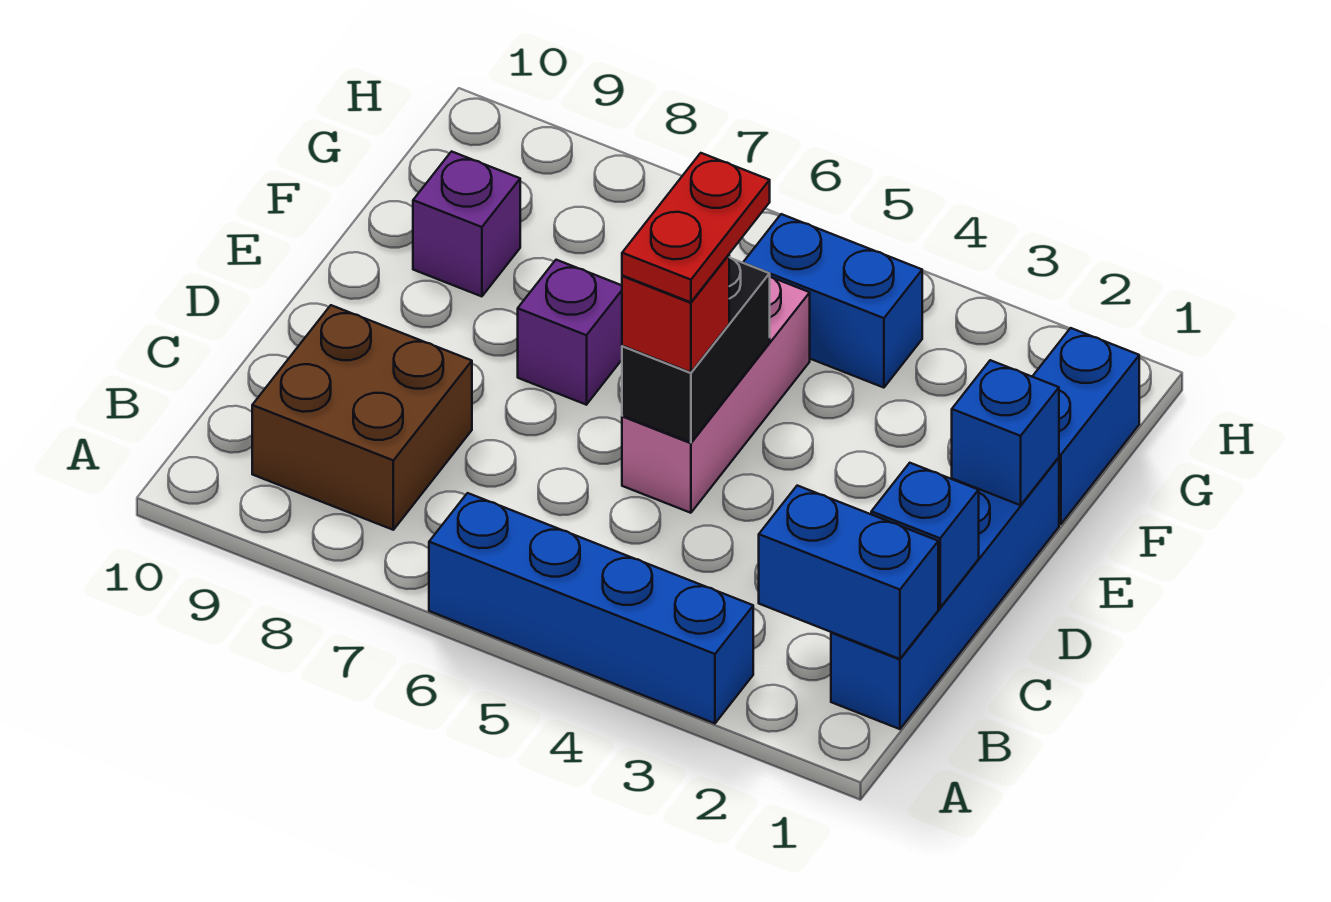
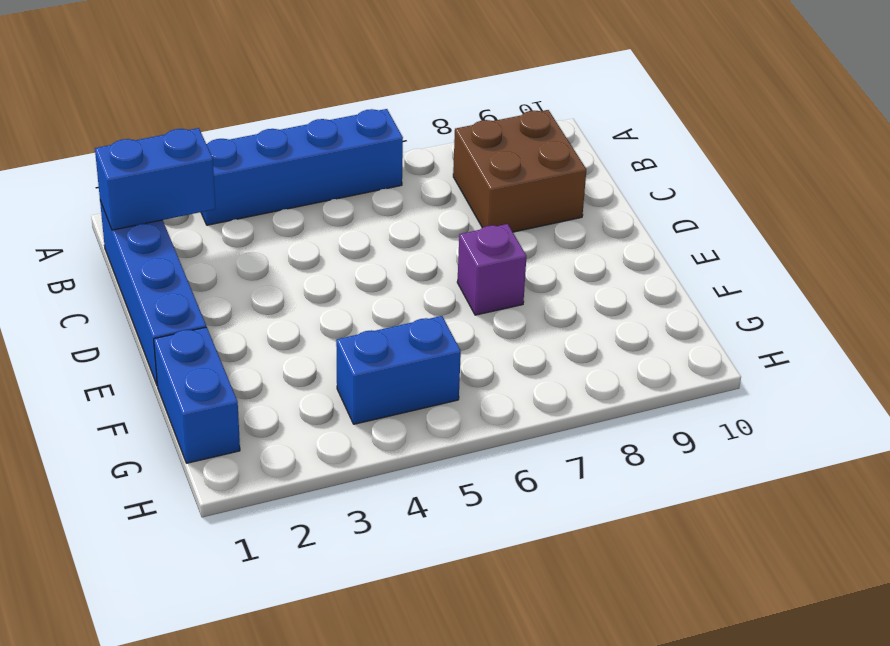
none -> pink 1x3 brick [622,277,810,513]
none -> purple 1x1 brick [413,152,520,296]
none -> blue 1x1 brick [871,463,979,608]

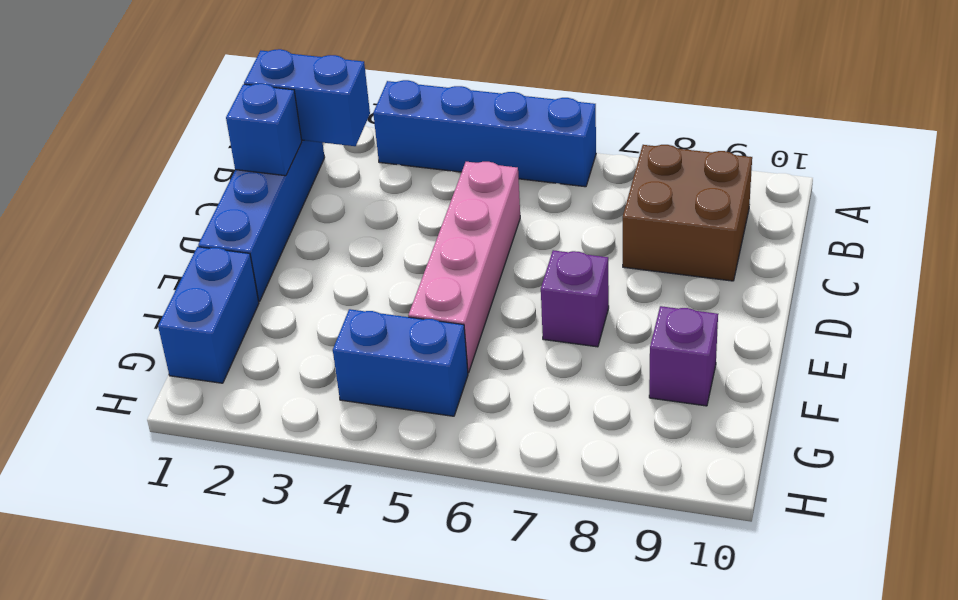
pink 1x4 brick [408,162,520,373] -> pink 1x3 brick [622,277,810,513]
none -> black 1x2 brick [622,257,770,443]
none -> blue 1x1 brick [952,360,1059,505]
none -> red 1x1 brick [622,255,729,372]

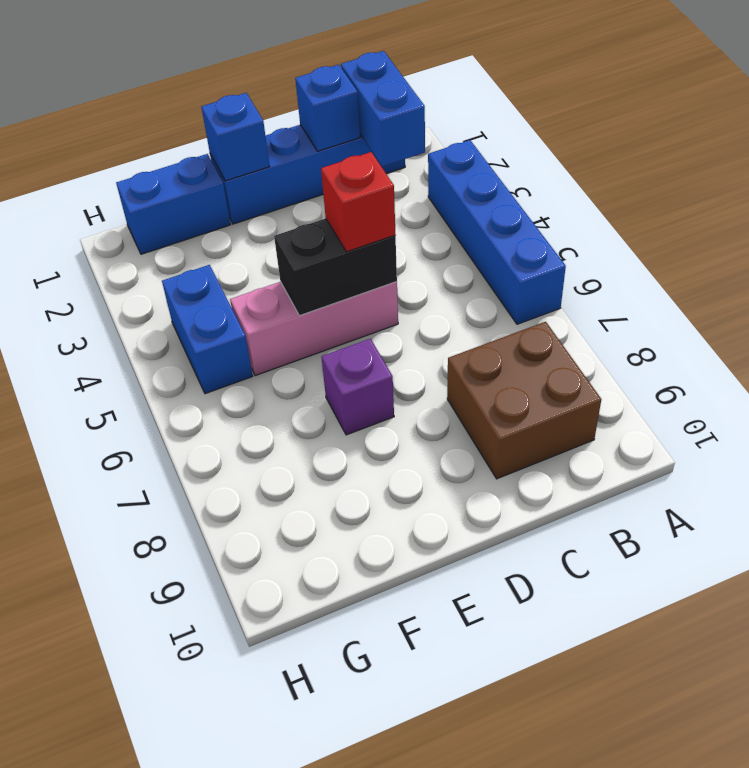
none -> purple 1x1 brick [413,152,520,296]
none -> red 1x2 plate [622,153,770,302]

